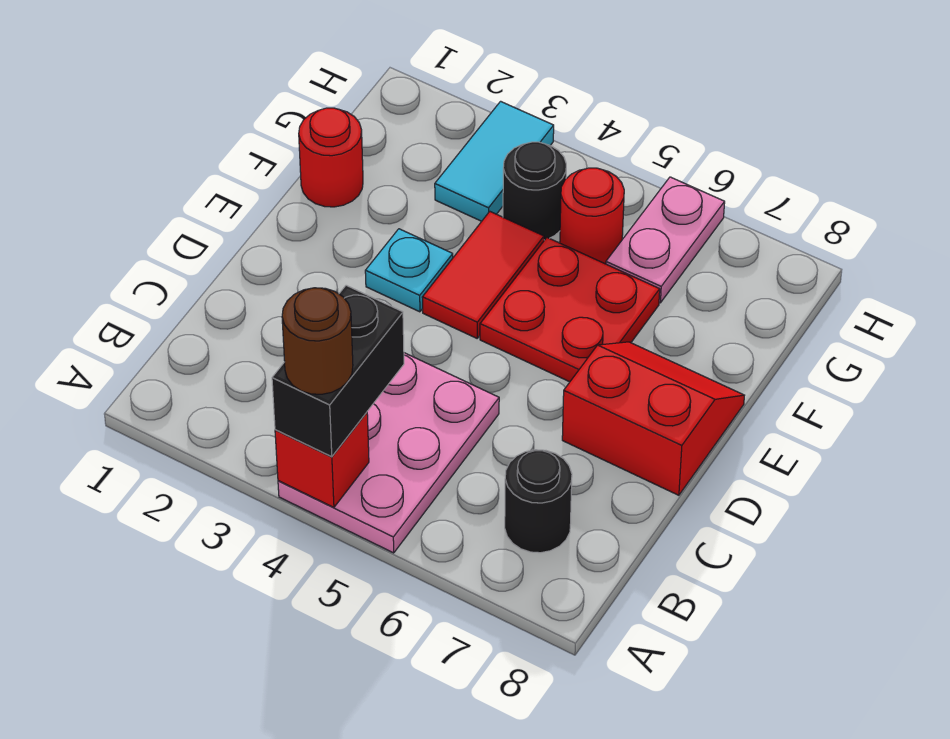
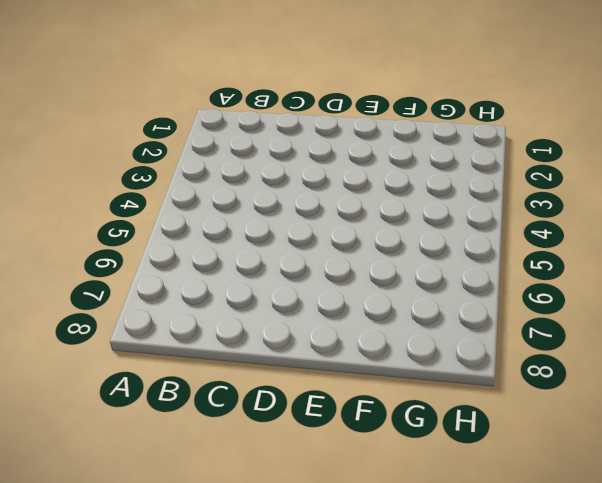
none -> pink 2x3 plate [278,353,499,553]
none -> black 1x1 round brick [505,450,572,553]
none -> red 2x2 slope [562,342,744,495]

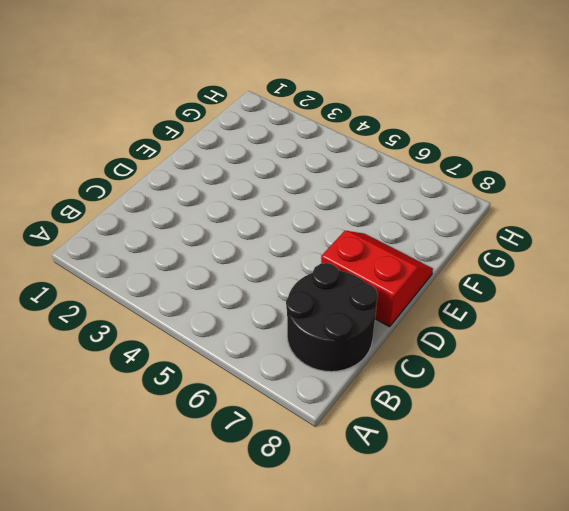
black 2x2 round brick [286,263,378,372] -> black 1x1 round brick [505,450,572,553]
none -> pink 2x3 plate [278,353,499,553]
none -> cyan 1x1 plate [365,229,453,312]
none -> red 1x2 tile [422,212,544,338]

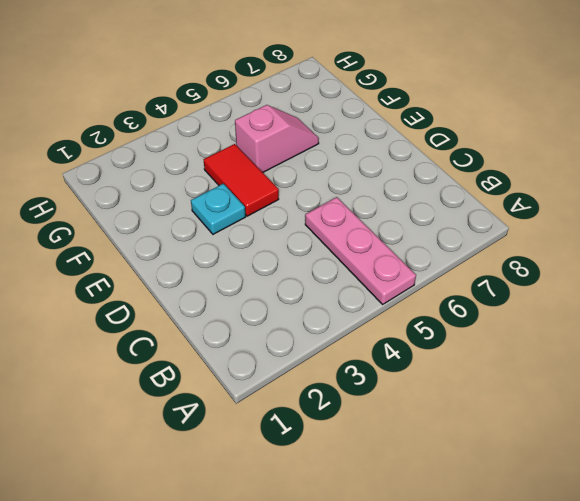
pink 1x3 plate [305,197,416,304] -> pink 2x3 plate [278,353,499,553]
pink 1x2 slope [235,105,319,172] -> red 2x2 plate [480,238,660,382]
none -> black 1x1 round brick [505,450,572,553]
none -> red 2x2 slope [562,342,744,495]
none -> red 1x1 round brick [299,108,363,207]

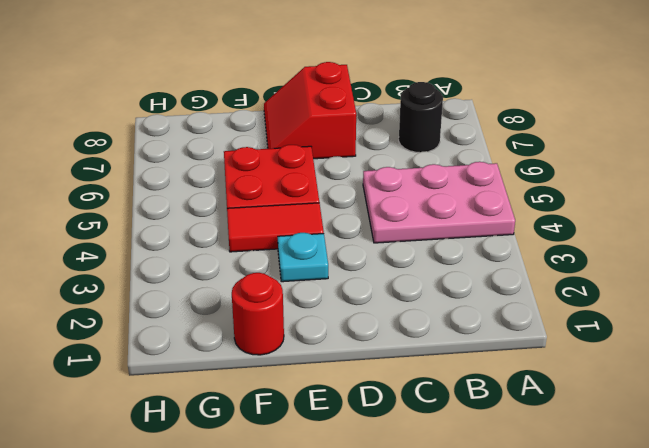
none -> cyan 1x2 tile [435,101,554,221]
none -> black 1x1 round brick [503,142,566,240]
none -> red 1x1 round brick [560,168,624,264]

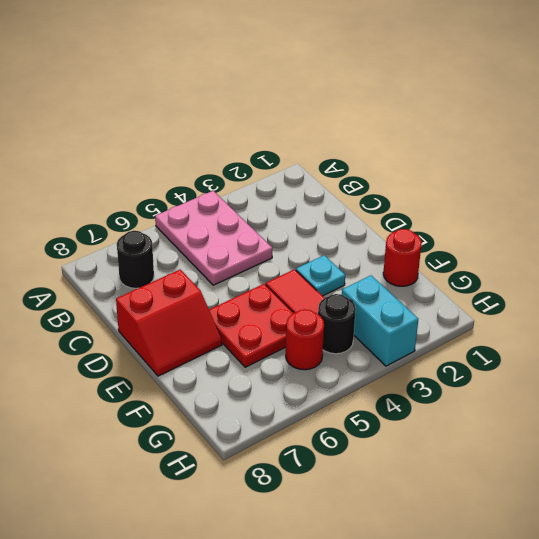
cyan 1x2 brick [342,275,418,366] -> cyan 1x2 tile [435,101,554,221]
none -> pink 1x2 plate [606,177,725,303]
none -> red 1x1 brick [275,412,369,507]
none -> black 1x2 brick [272,285,404,457]

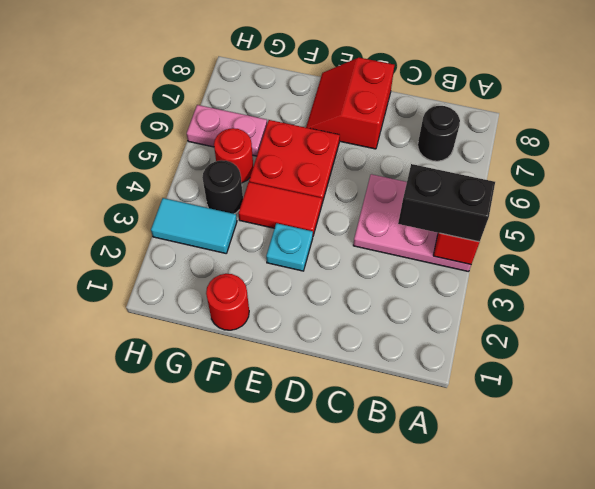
none -> brown 1x1 round brick [282,288,353,394]

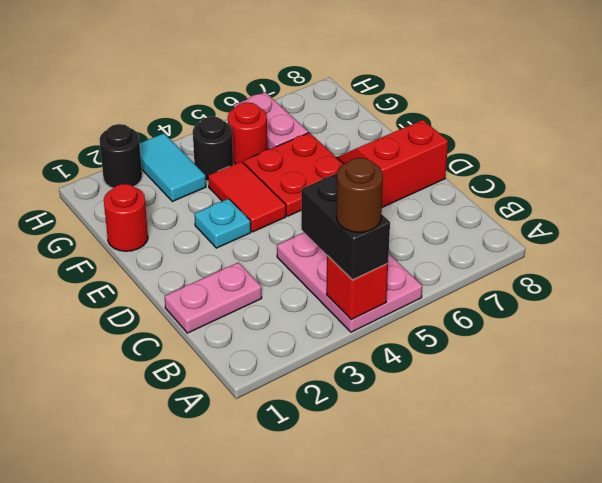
pink 1x2 plate [165,262,262,333] -> none
black 1x1 round brick [100,124,142,188] -> black 1x1 round brick moved to [505,450,572,553]

